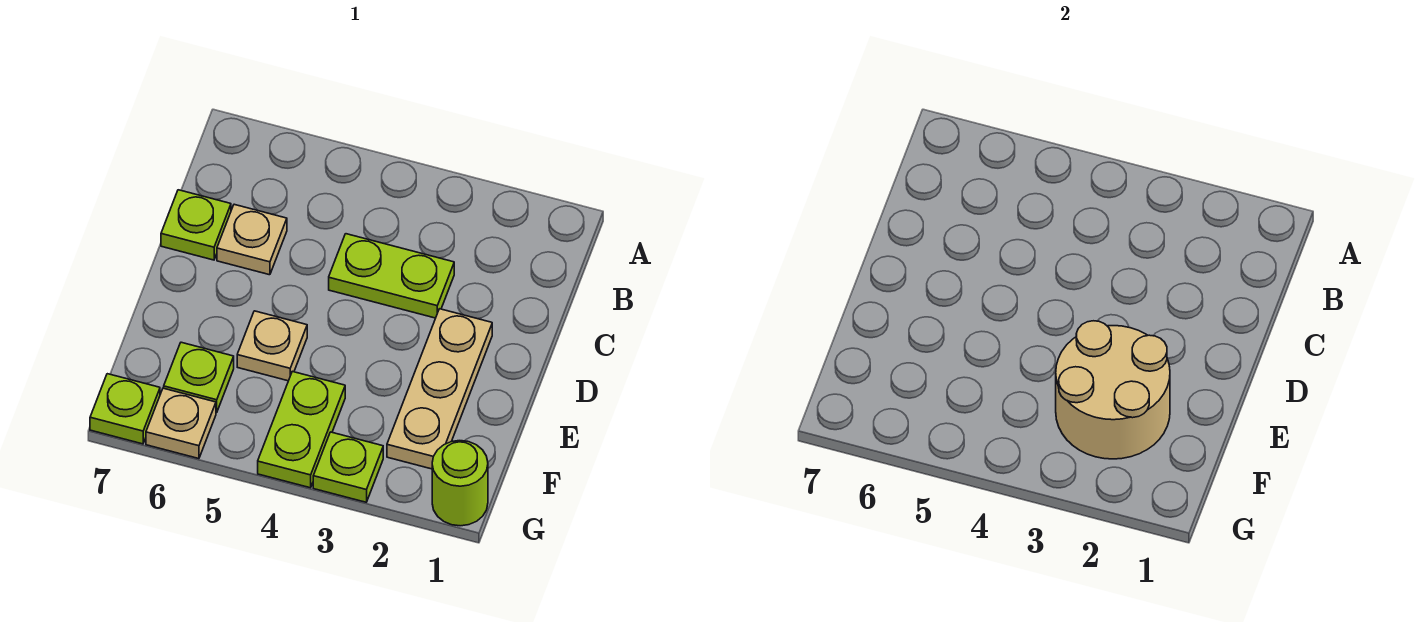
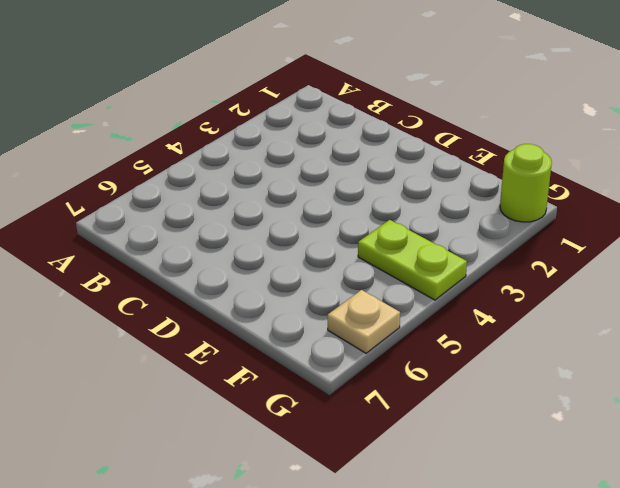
none -> lime 1x2 plate [329,234,454,318]
none -> tan 1x1 plate [217,204,287,275]
none -> lime 1x1 plate [161,190,231,260]

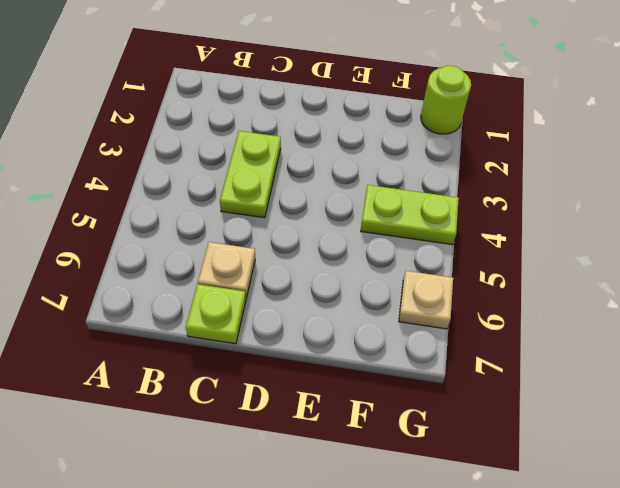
none -> tan 1x3 plate [387,309,492,469]
none -> tan 1x1 plate [237,311,307,381]
none -> lime 1x1 plate [164,342,234,413]

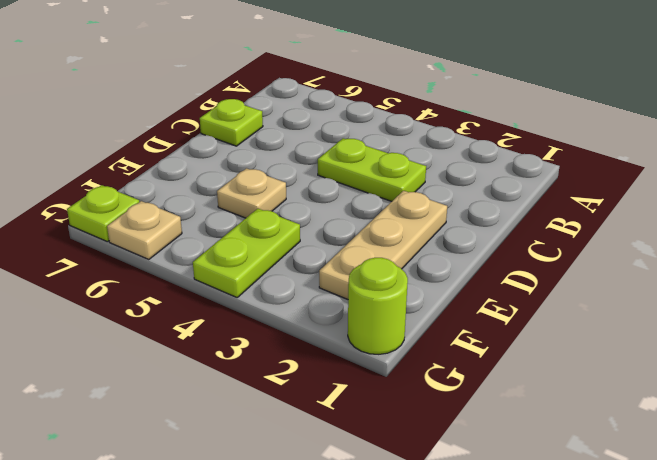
none -> tan 1x1 plate [217,204,287,275]
none -> lime 1x1 plate [164,342,234,413]
none -> lime 1x1 plate [313,432,383,502]

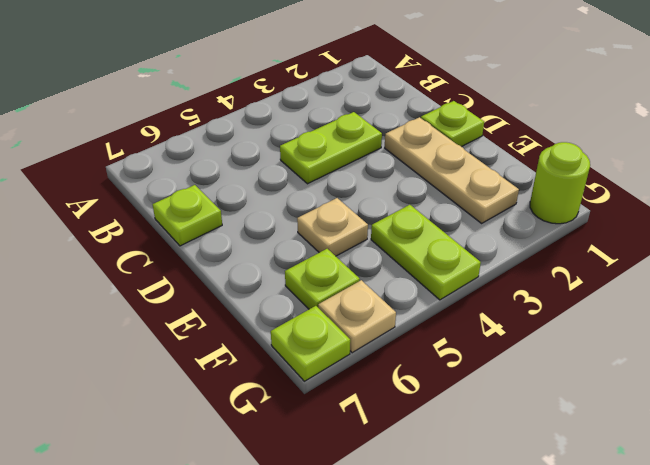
lime 1x1 plate [421,101,484,147] -> lime 1x1 plate moved to [313,432,383,502]
none -> tan 1x1 plate [217,204,287,275]
none -> tan 2x2 round brick [1056,321,1170,459]

